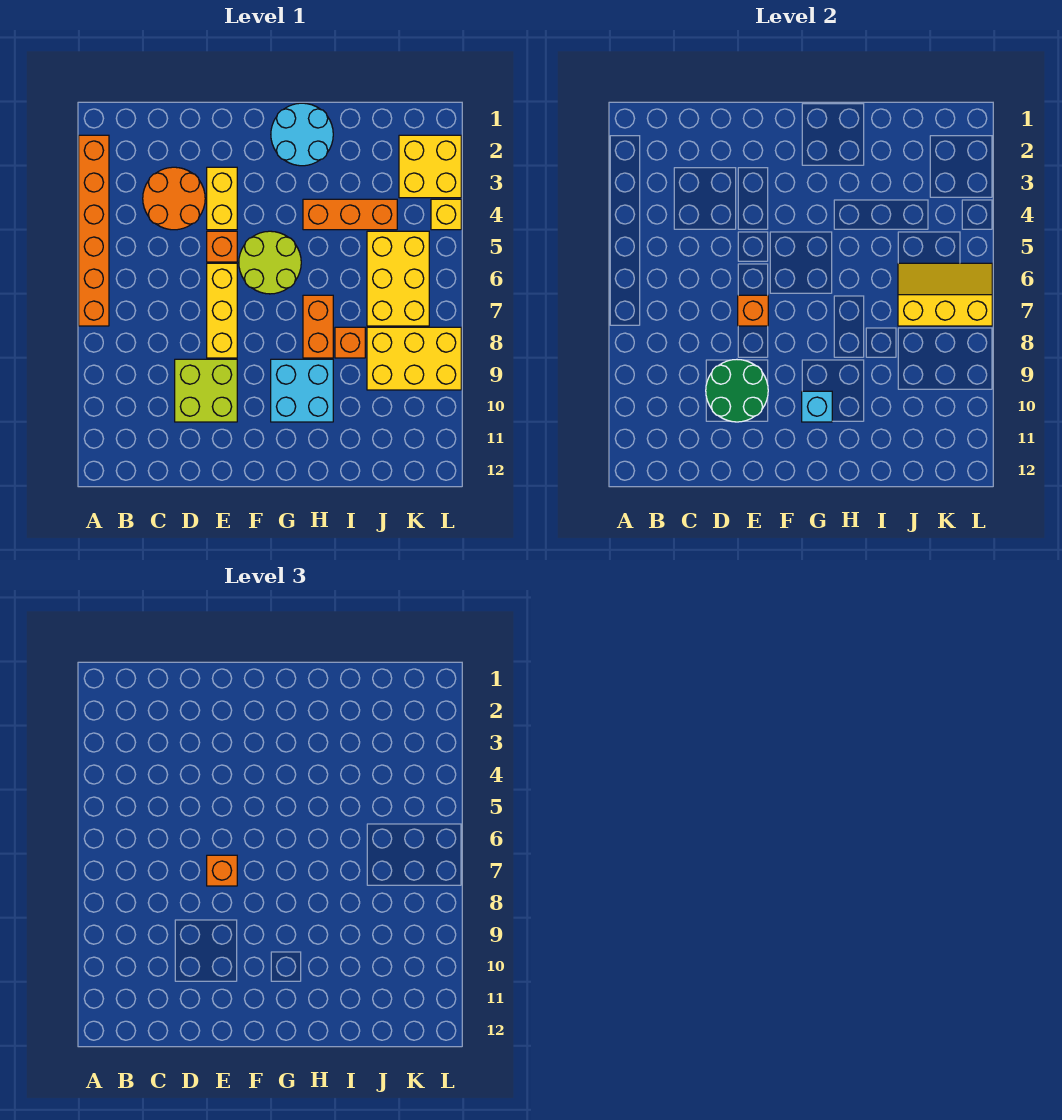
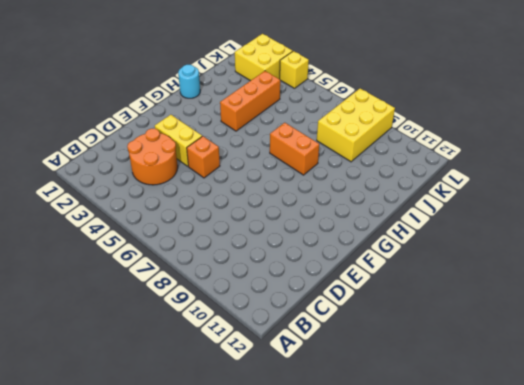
cyan 1x1 round brick [178,65,200,98] -> cyan 2x2 round brick [271,103,333,166]
none -> orange 1x6 brick [79,135,109,326]
none -> lime 2x2 brick [175,359,237,422]
none -> yellow 1x3 brick [207,263,237,358]

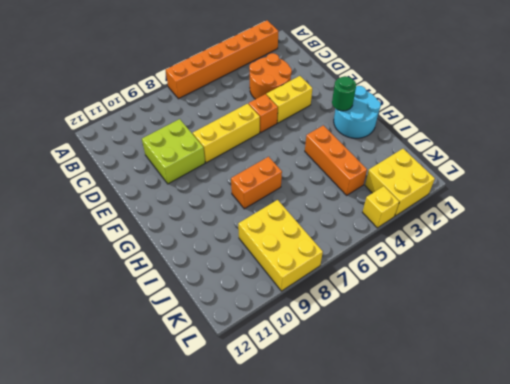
green 1x1 round brick [332,76,356,111] -> none
none -> lime 2x2 round brick [239,231,301,294]
none -> cyan 2x2 brick [271,359,333,422]
none -> orange 1x1 brick [335,327,365,358]

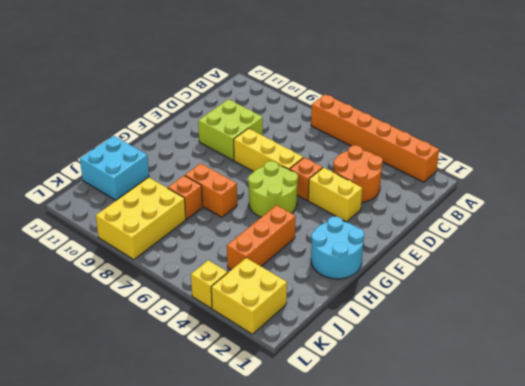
cyan 2x2 brick [80,136,149,200] -> cyan 2x2 brick moved to [271,359,333,422]
none -> yellow 2x3 brick [367,231,429,326]
none -> green 2x2 round brick [706,360,768,422]
none -> orange 1x1 brick [738,295,768,326]

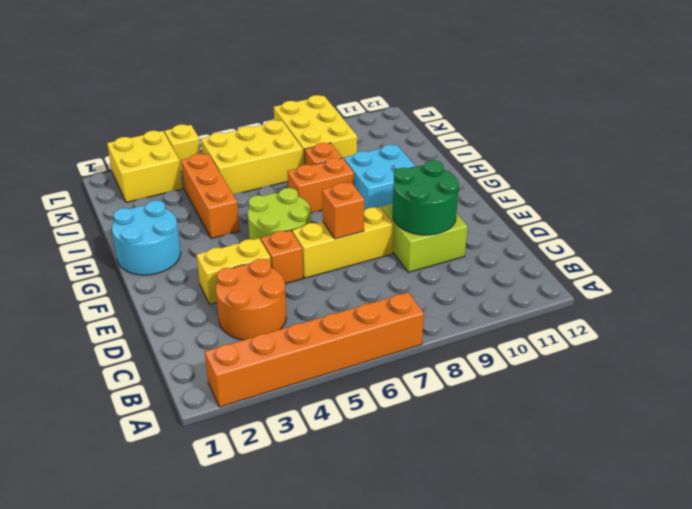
none -> cyan 1x1 brick [802,391,832,422]
none -> yellow 2x3 slope [898,263,992,326]
none -> orange 1x1 brick [207,855,237,886]

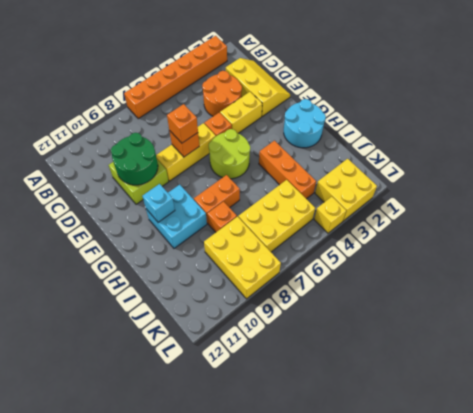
yellow 2x3 slope [226,58,290,116] -> yellow 2x3 slope moved to [898,263,992,326]

